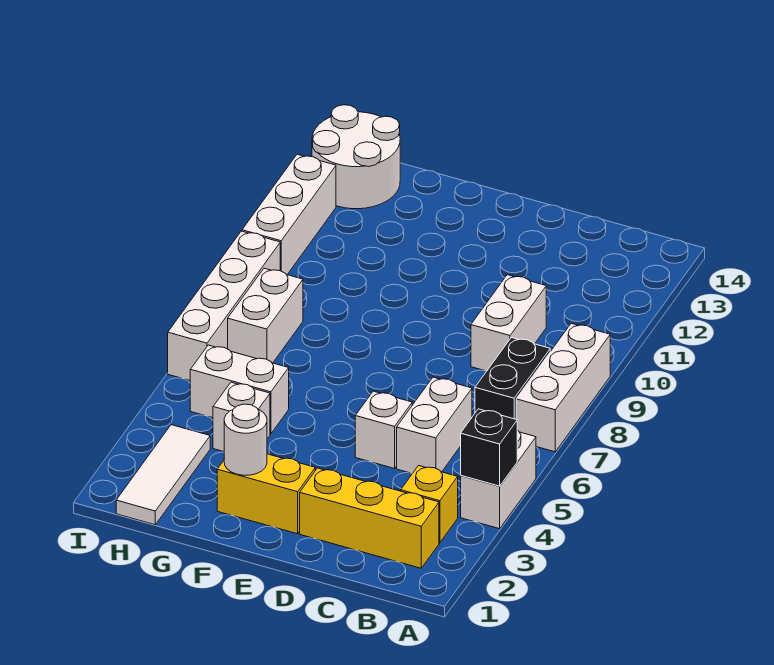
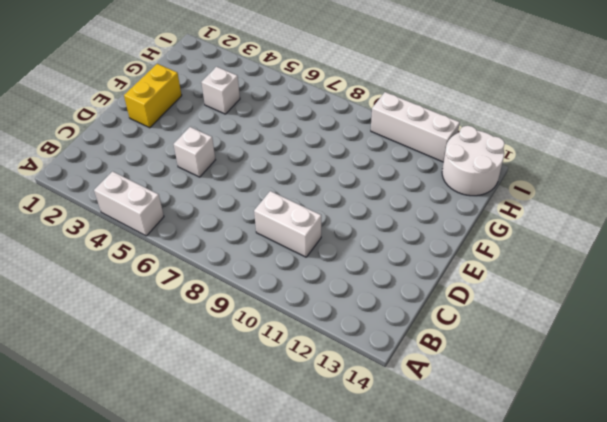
none -> white 1x3 brick [516,323,610,452]
none -> yellow 1x3 brick [300,468,439,568]
none -> yellow 1x1 brick [401,466,458,543]

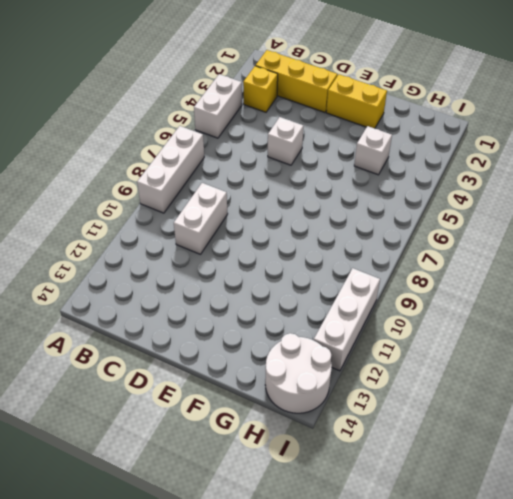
none -> black 1x2 brick [475,337,550,419]
none -> white 1x2 brick [397,377,472,473]
none -> white 1x2 brick [190,345,289,434]

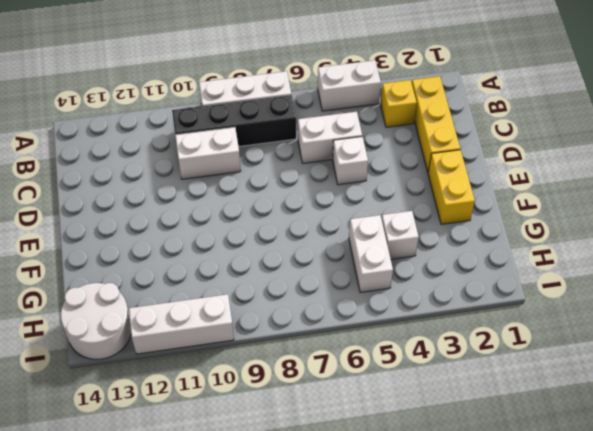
black 1x4 brick [172,95,296,147] -> black 1x2 brick [475,337,550,419]
none -> white 1x3 tile [116,425,210,525]
none -> white 1x2 brick [228,268,303,363]
none -> white 1x4 brick [168,231,280,380]

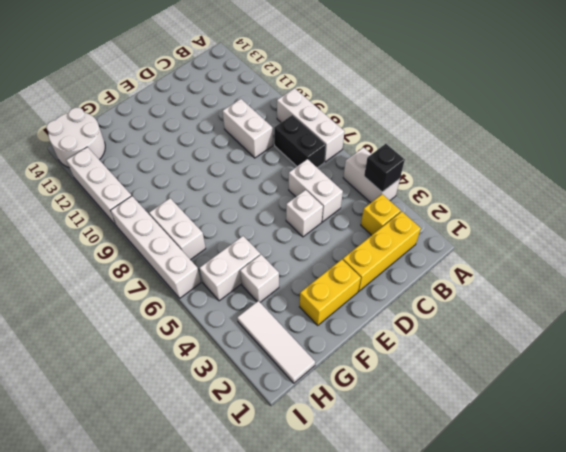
none -> white 1x1 round brick [224,404,267,475]

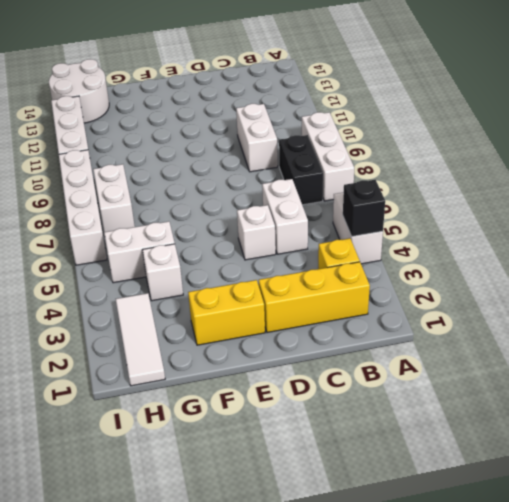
none -> white 1x1 round brick [224,404,267,475]

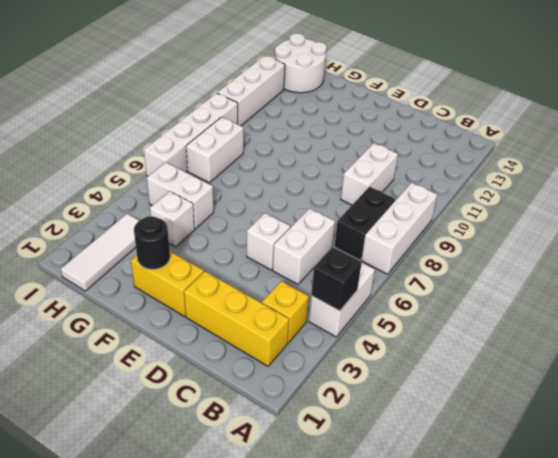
black 1x1 round brick [134,216,170,269] -> white 1x1 round brick [224,404,267,475]

